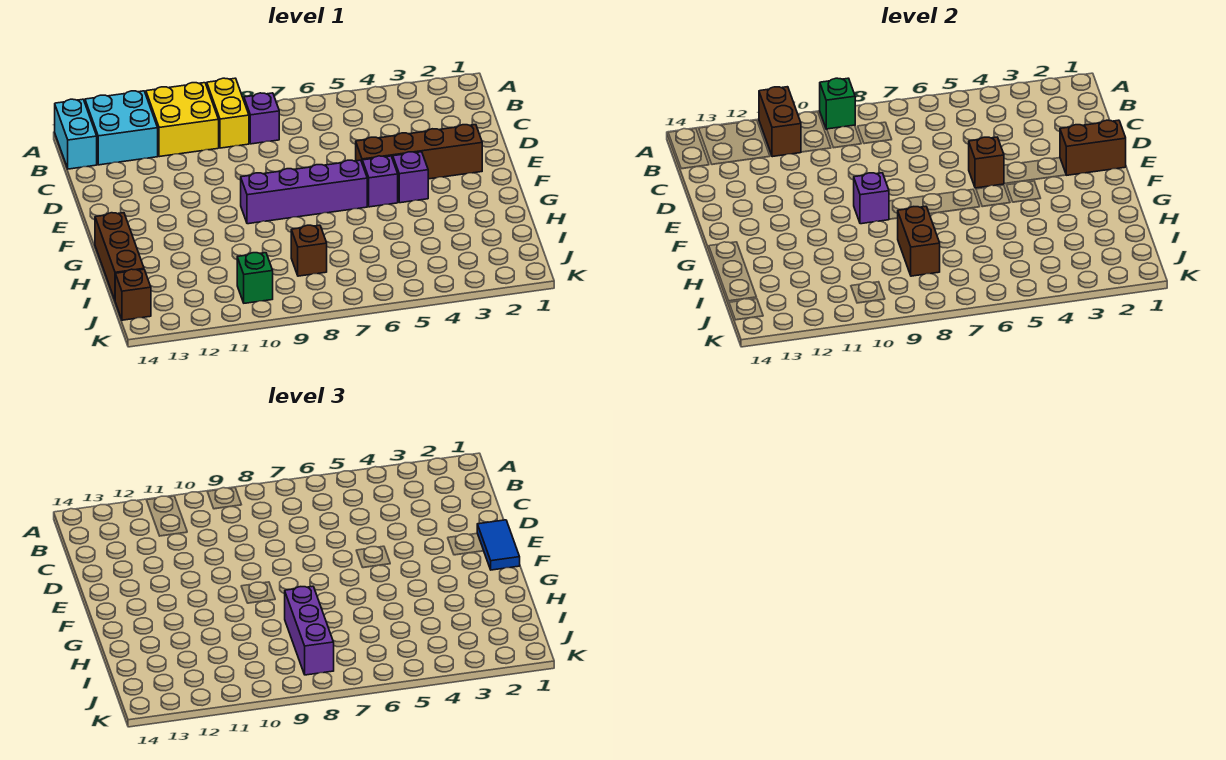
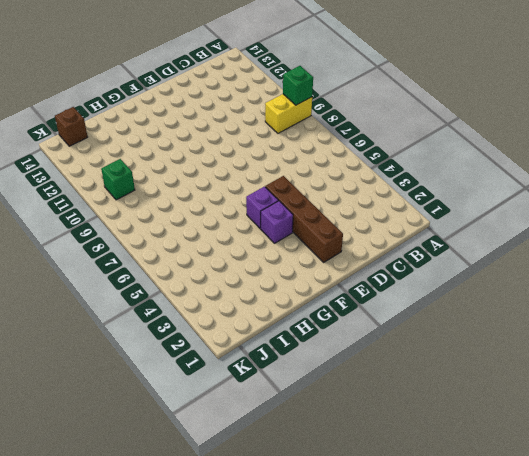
none -> yellow 2x2 brick [146,83,219,157]
none -> cyan 2x2 brick [85,91,158,165]
none -> cyan 1x2 brick [55,99,97,169]

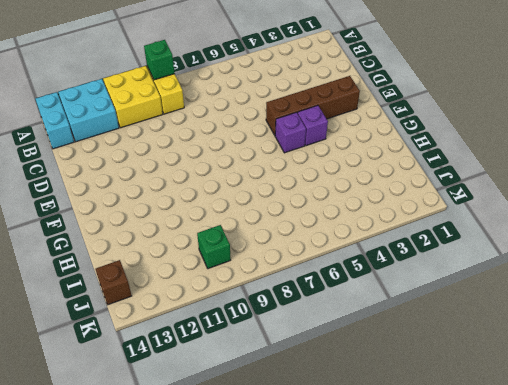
none -> purple 1x1 brick [244,93,279,144]
none -> purple 1x4 brick [241,160,367,224]
none -> brown 1x3 brick [95,213,144,300]

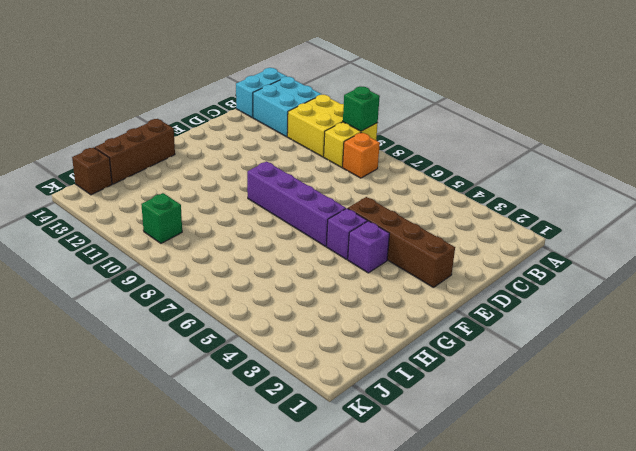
orange 1x1 brick [343,133,380,178] -> purple 1x1 brick [244,93,279,144]
none -> brown 1x1 brick [291,225,327,276]
none -> brown 1x2 brick [759,87,801,157]
none -> brown 1x2 brick [1060,120,1126,175]

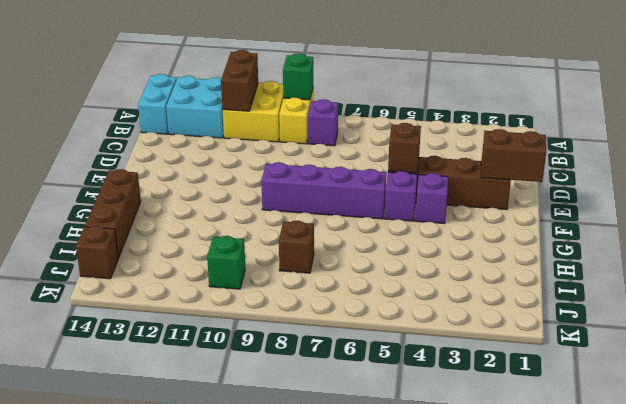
none -> purple 1x1 brick [854,173,889,224]
none -> brown 1x2 brick [898,206,940,276]
none -> blue 1x2 tile [477,520,520,570]

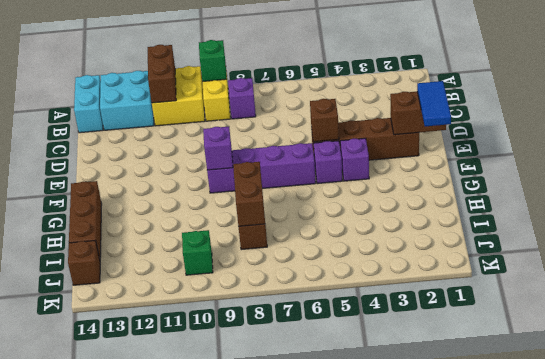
none -> purple 1x3 brick [285,586,334,675]

